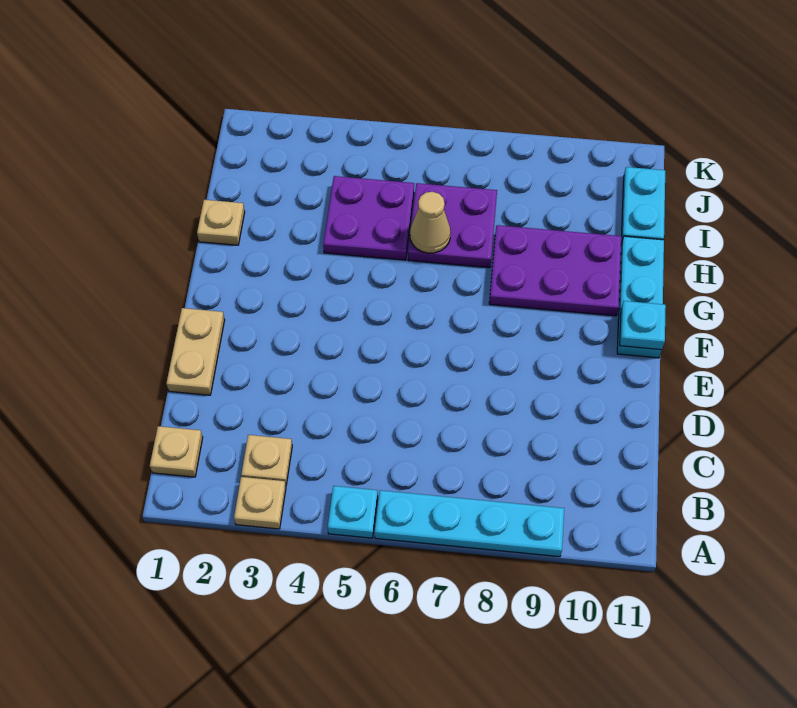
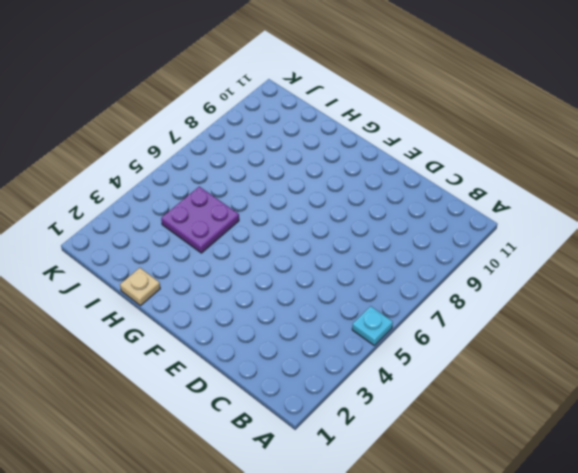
none -> tan 1x1 plate [234,477,286,529]
none -> cyan 1x4 plate [375,490,564,557]
none -> tan 1x1 plate [150,426,203,477]

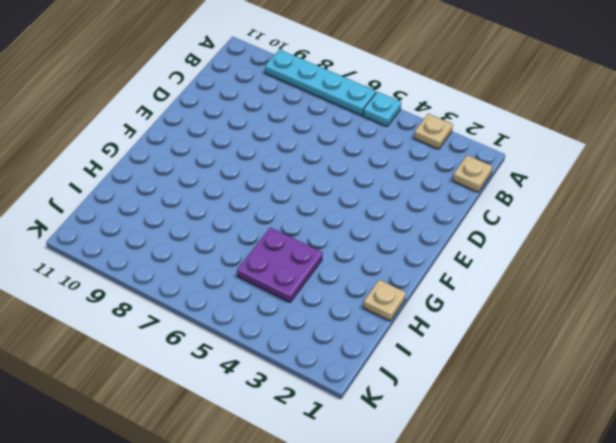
none -> tan 1x1 plate [241,435,292,485]
none -> tan 1x2 plate [166,308,225,395]
none -> cyan 1x3 plate [617,236,664,358]

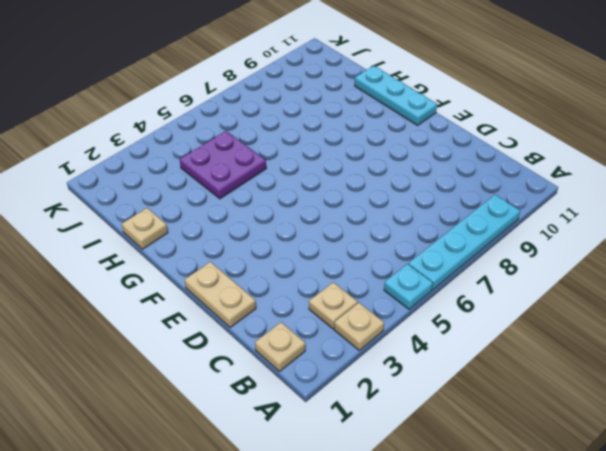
none -> purple 2x3 plate [489,225,621,316]
none -> purple 2x2 plate [408,183,497,268]
none -> cyan 1x2 plate [621,167,665,243]

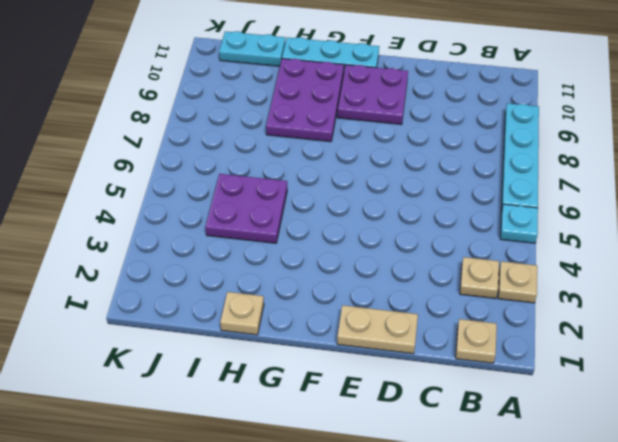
purple 2x2 plate [337,65,408,125] -> purple 2x2 plate moved to [408,183,497,268]
none -> cyan 1x1 plate [620,301,666,350]
none -> tan 1x1 cone [410,192,451,253]

